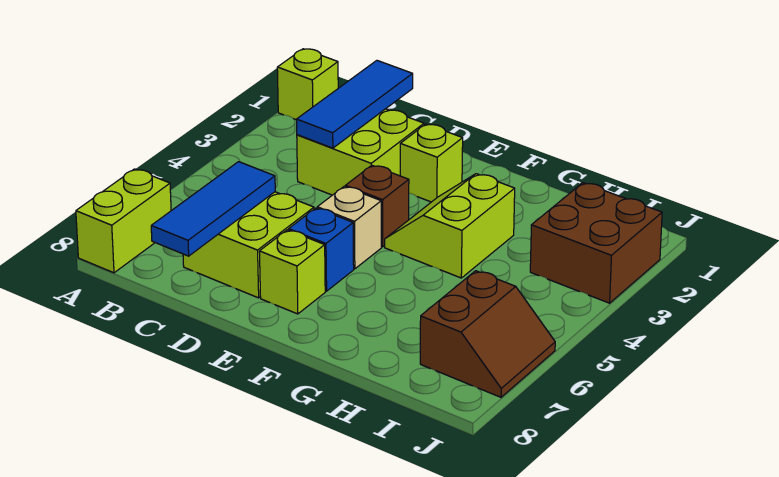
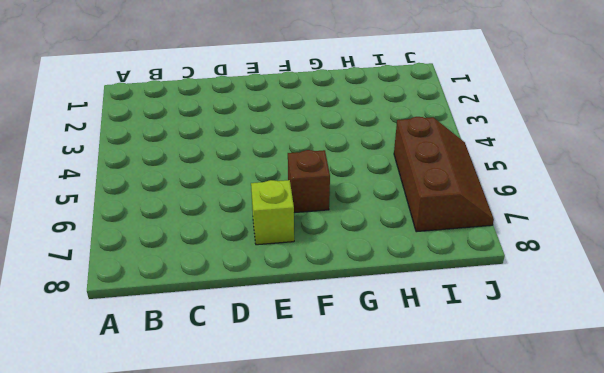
brown 1x1 brick [288,150,330,213] -> brown 1x1 brick moved to [345,165,409,247]
brown 2x3 slope [394,117,494,232] -> brown 2x2 slope [420,271,555,397]
none -> lime 1x1 brick [277,49,338,120]
none -> lime 1x2 brick [76,169,171,273]
none -> lime 2x2 brick [297,109,424,195]

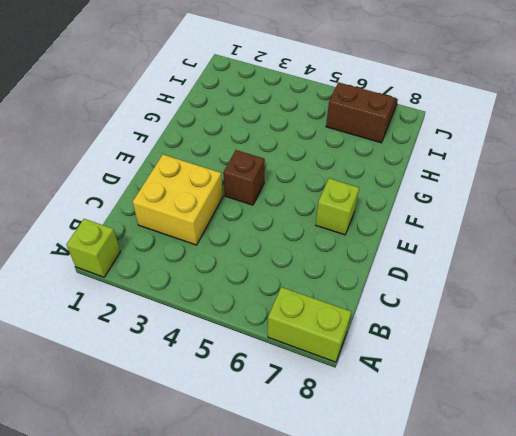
yellow 2x2 brick [133,155,223,245] -> lime 2x2 brick [297,109,424,195]
none -> lime 2x2 brick [183,192,314,298]
none -> lime 1x1 brick [400,124,463,202]
none -> tan 1x1 brick [317,186,381,269]

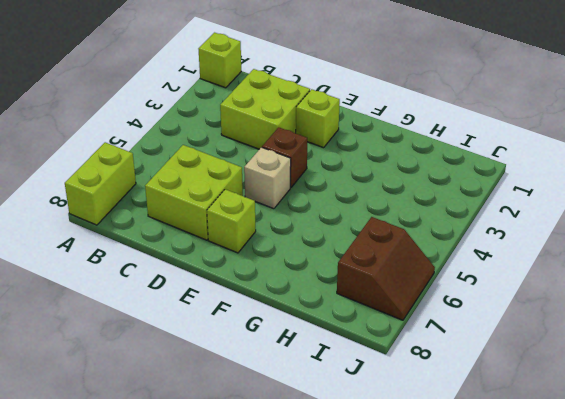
none -> blue 1x1 brick [289,208,354,291]
none -> lime 2x2 slope [385,174,515,278]
none -> brown 2x2 brick [530,183,662,303]

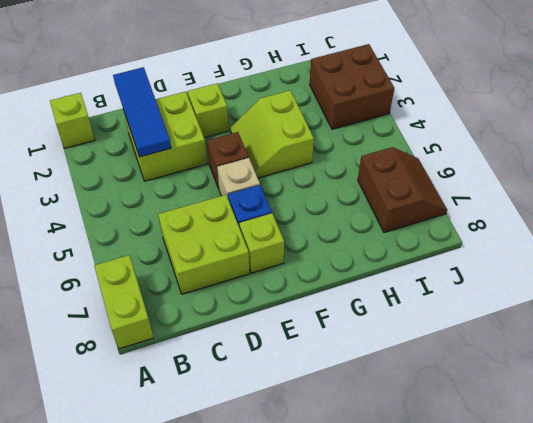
none -> blue 1x3 tile [151,162,275,256]

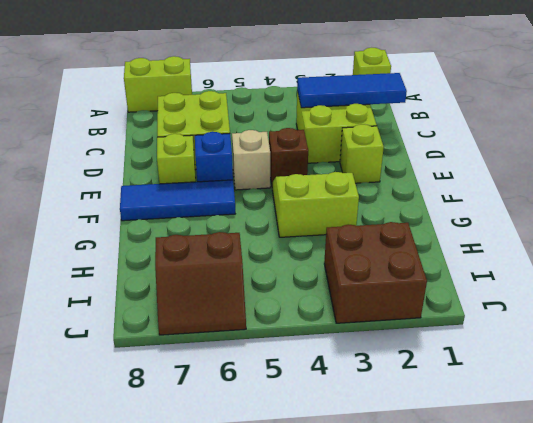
blue 1x3 tile [120,180,235,221] -> blue 1x3 tile moved to [151,162,275,256]

